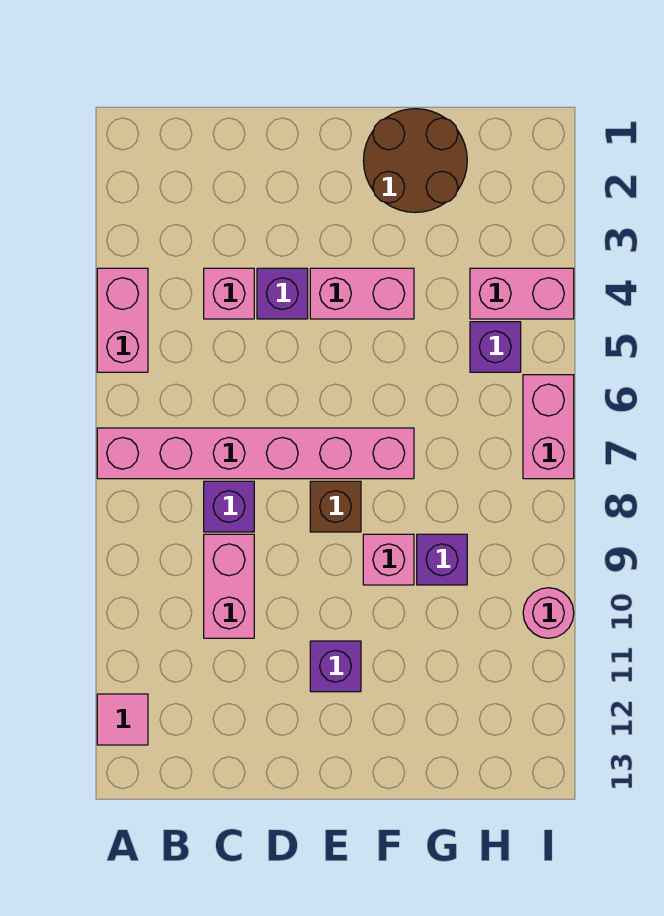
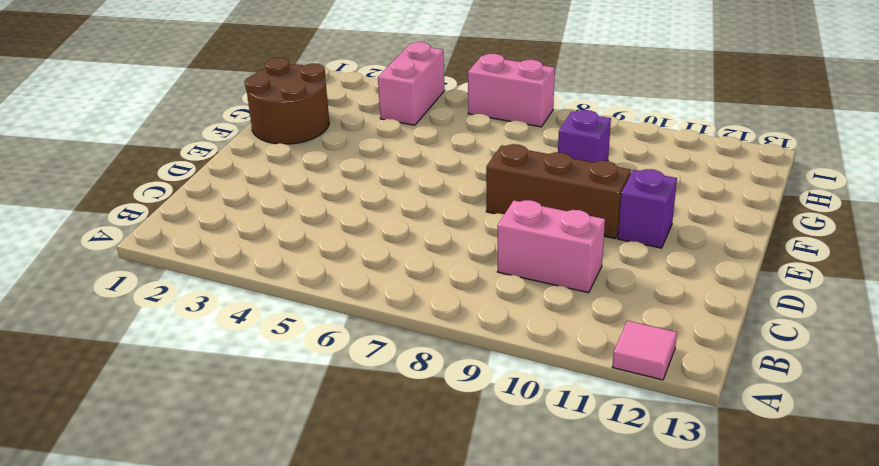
brown 1x3 brick [486,144,631,239] -> brown 1x1 brick [310,481,361,532]
none -> pink 1x2 brick [97,268,148,372]
none -> pink 1x6 brick [97,428,414,479]
none -> pink 1x1 brick [204,268,254,319]

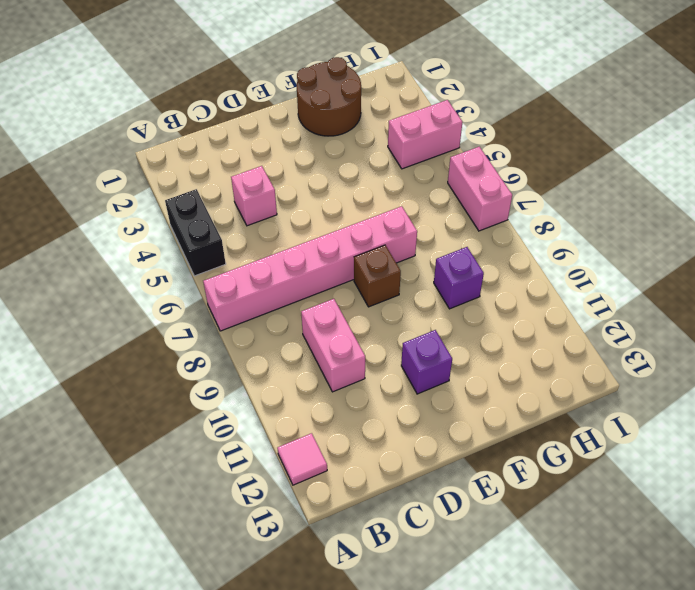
black 1x2 brick [165,189,226,276] -> pink 1x2 brick [97,268,148,372]
none -> purple 1x1 brick [204,481,254,532]
none -> purple 1x1 brick [257,268,308,319]
none -> pink 1x2 brick [310,268,414,319]

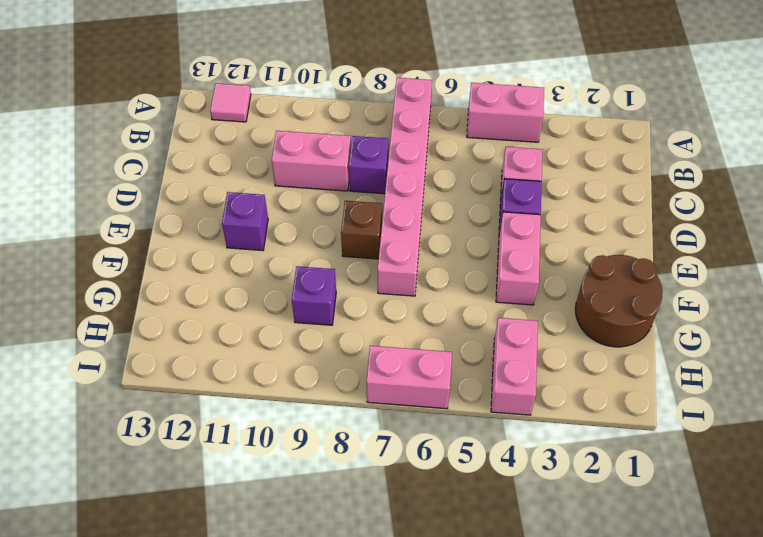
none -> pink 1x1 brick [363,534,414,585]
none -> purple 1x1 brick [470,322,521,372]
none -> pink 1x1 round brick [523,588,574,638]

